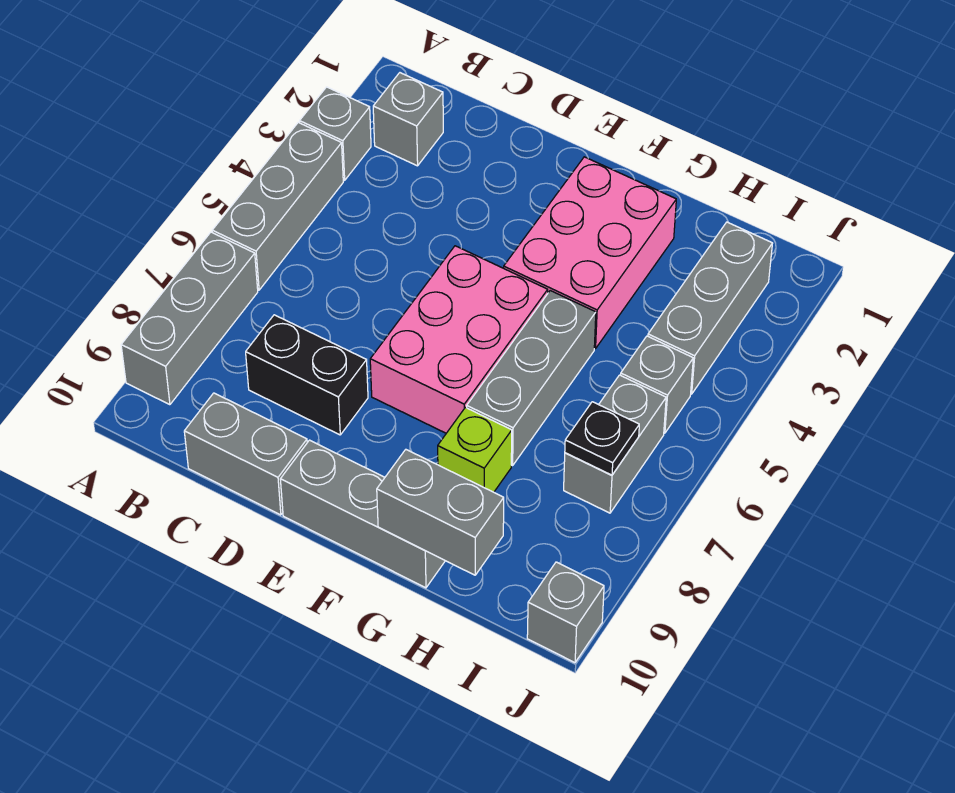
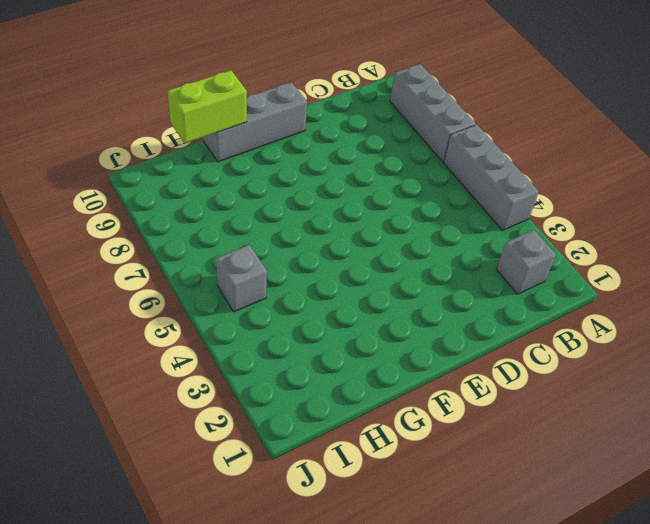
lime 1x2 brick [168,70,247,143] -> grey 1x2 brick [377,450,504,575]
none -> grey 1x1 brick [300,87,371,180]
none -> black 1x2 brick [246,315,368,435]
none -> grey 1x2 brick [184,393,307,515]

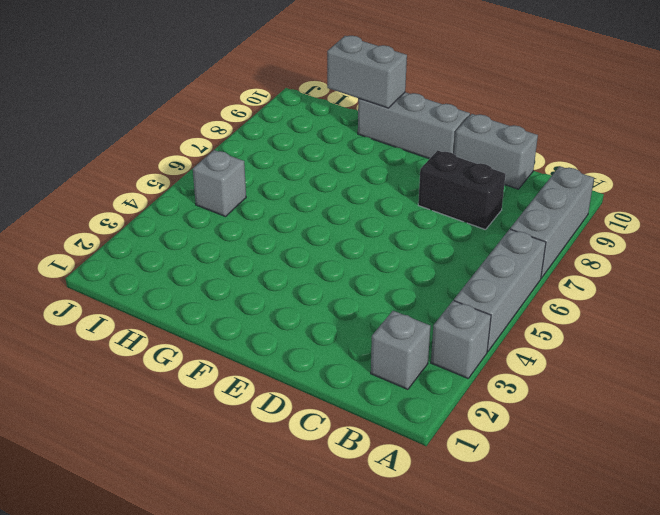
none -> pink 2x3 brick [370,246,548,433]
none -> pink 2x3 brick [504,157,676,349]
none -> grey 1x3 brick [467,291,596,466]

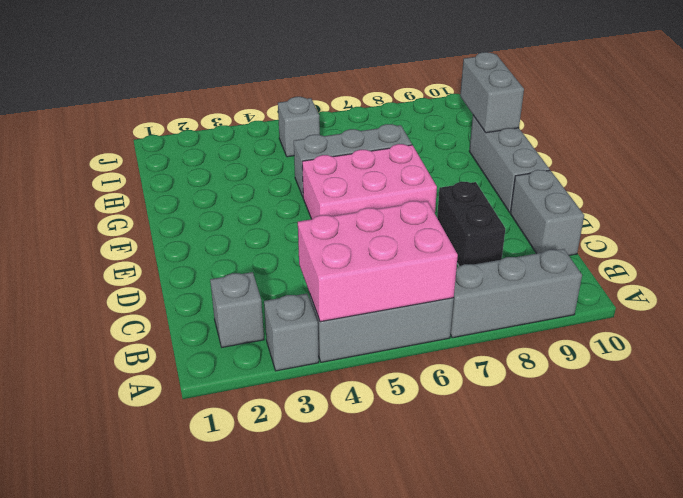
pink 2x3 brick [298,201,458,322] -> pink 2x3 brick moved to [504,157,676,349]
none -> lime 1x1 brick [438,408,512,492]
none -> grey 1x3 brick [648,222,772,394]
none -> grey 1x2 brick [564,375,666,513]

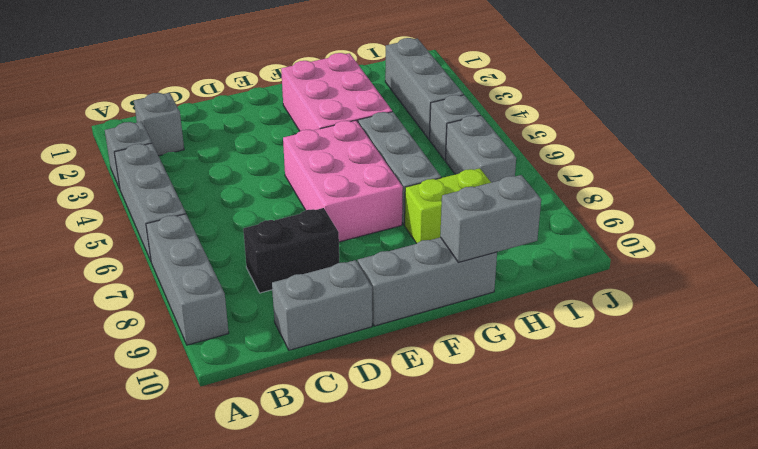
lime 1x2 brick [405,168,491,244] -> lime 1x1 brick [438,408,512,492]
none -> grey 1x1 brick [527,562,604,663]
none -> black 1x1 plate [565,402,639,475]

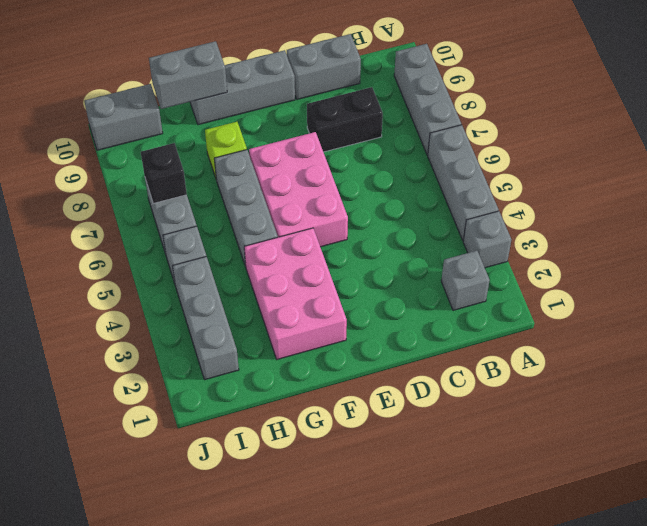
black 1x1 brick [141,143,187,204] -> black 1x1 plate [565,402,639,475]
grey 1x2 brick [84,84,163,150] -> grey 1x1 brick [527,562,604,663]

